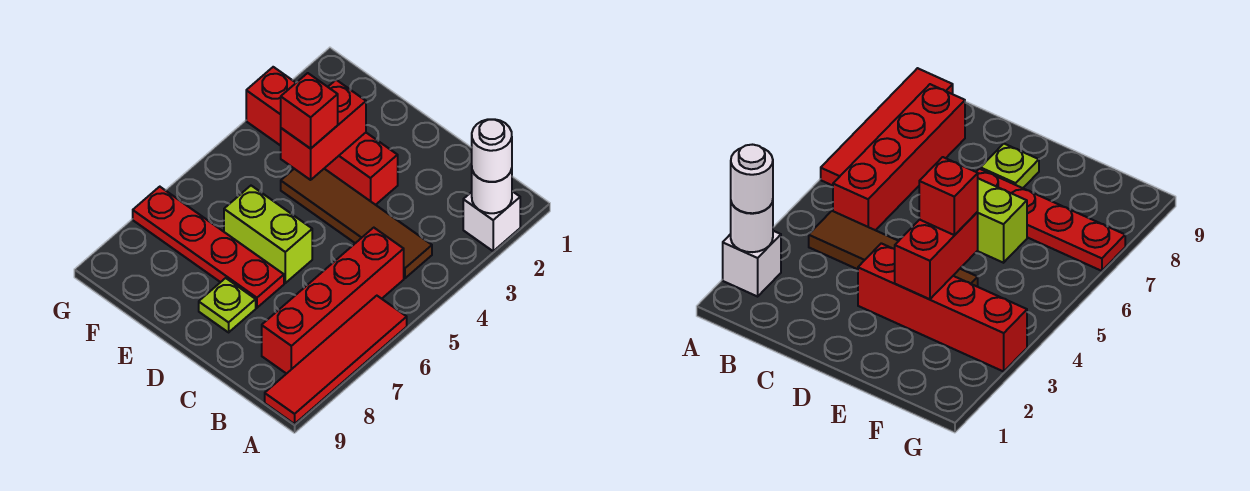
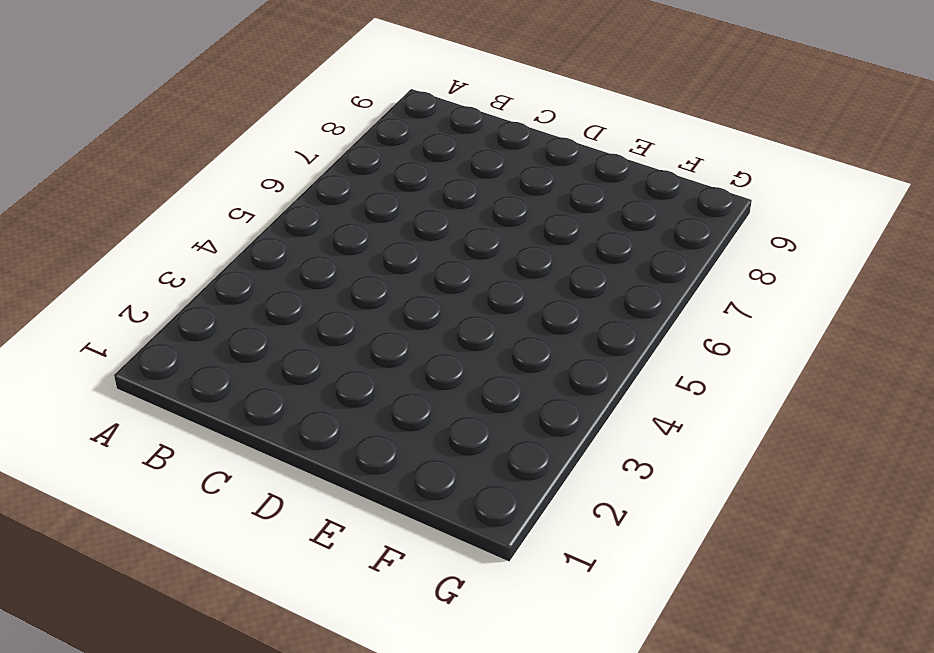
none -> white 1x1 brick [463,191,520,251]
none -> red 1x4 tile [265,296,407,424]
none -> brown 1x4 tile [281,169,432,278]

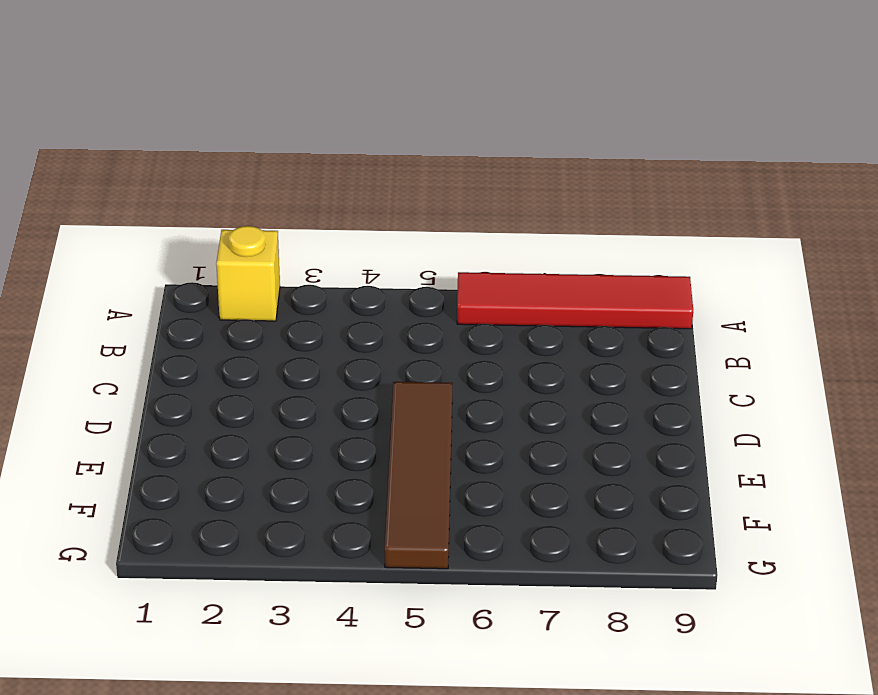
yellow 1x1 brick [216,226,280,321] -> white 1x1 brick [463,191,520,251]
brown 1x4 tile [385,382,453,569] -> brown 1x4 tile moved to [281,169,432,278]
none -> red 1x4 brick [262,228,404,374]
none -> red 1x4 brick [246,67,398,205]
none -> lime 1x2 brick [224,186,312,283]

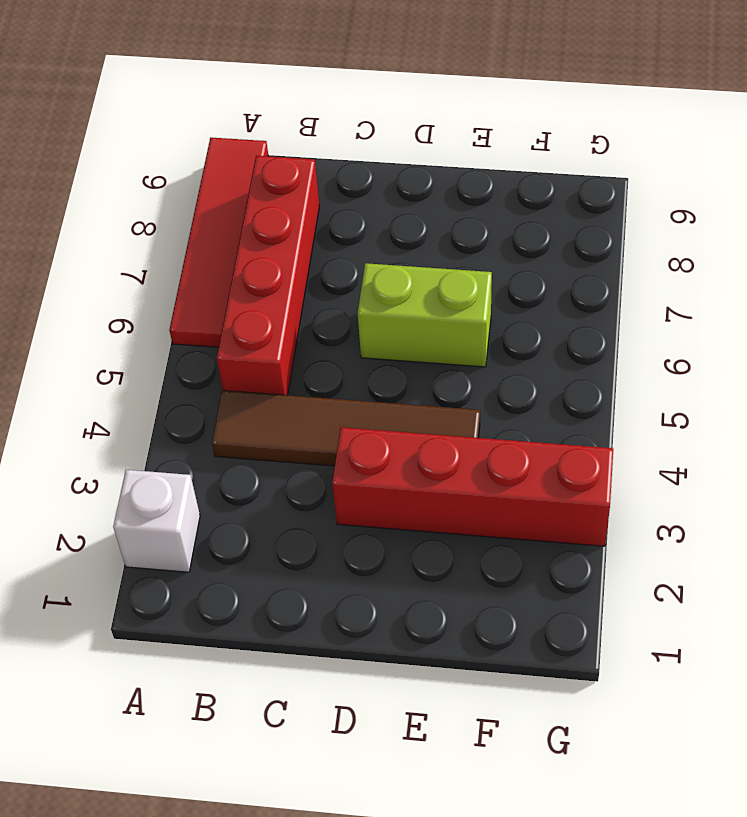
none -> red 1x4 plate [133,187,284,308]
none -> lime 1x1 plate [199,278,256,332]
none -> white 1x1 round brick [472,169,512,213]

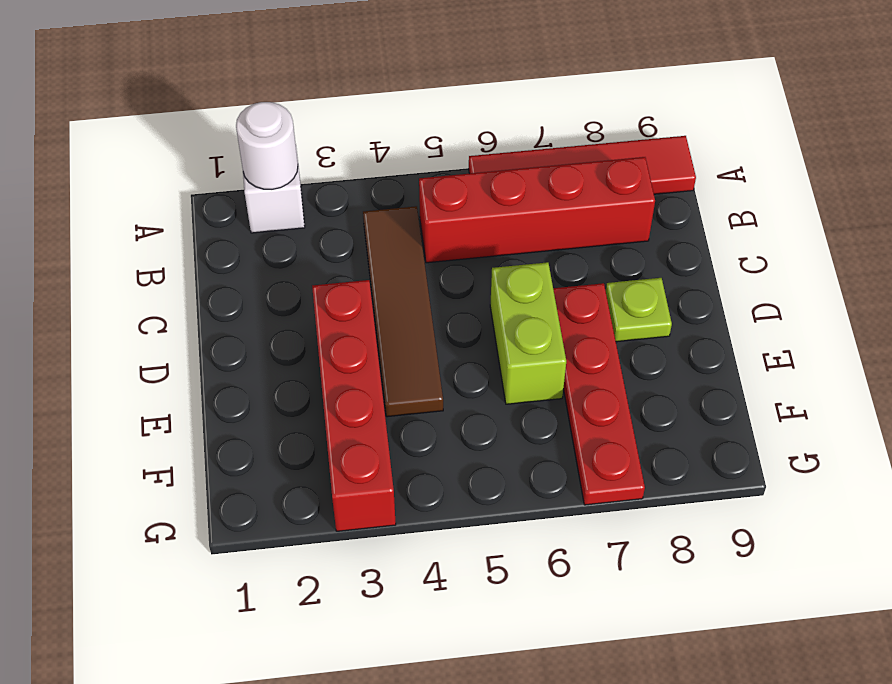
none -> red 1x2 brick [281,80,366,180]
none -> white 1x1 round brick [472,119,512,182]
none -> red 1x1 brick [281,73,338,149]

